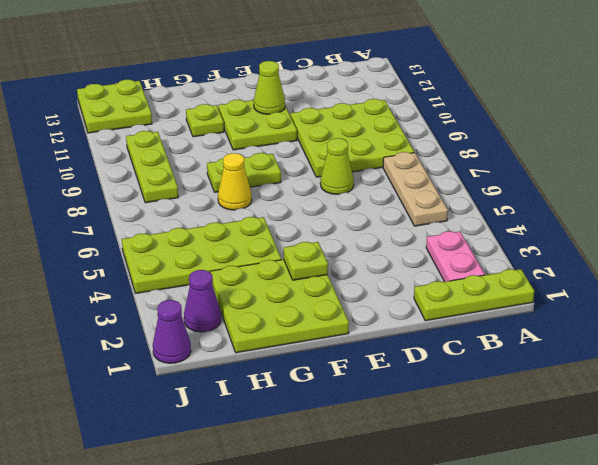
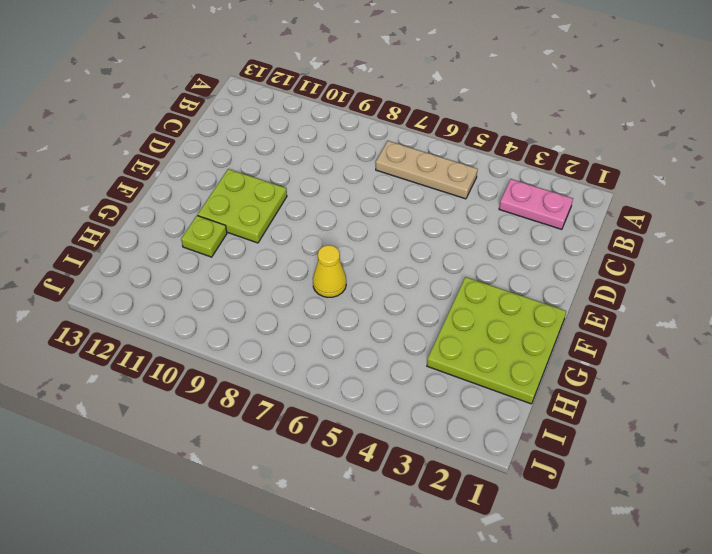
none -> lime 1x3 plate [414,269,534,321]
none -> lime 3x3 plate [291,99,414,177]
none -> lime 1x1 cone [320,138,354,194]

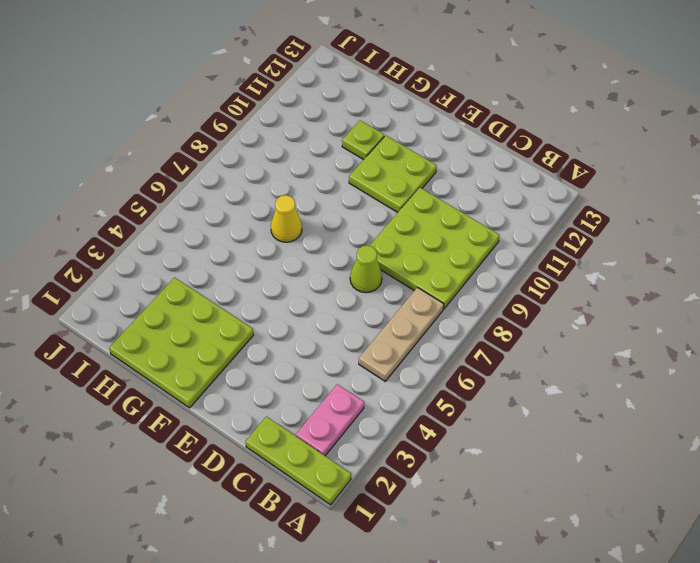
none -> lime 1x2 plate [207,153,281,192]
none -> lime 2x4 plate [122,217,281,293]
none -> purple 1x1 cone [184,270,221,332]

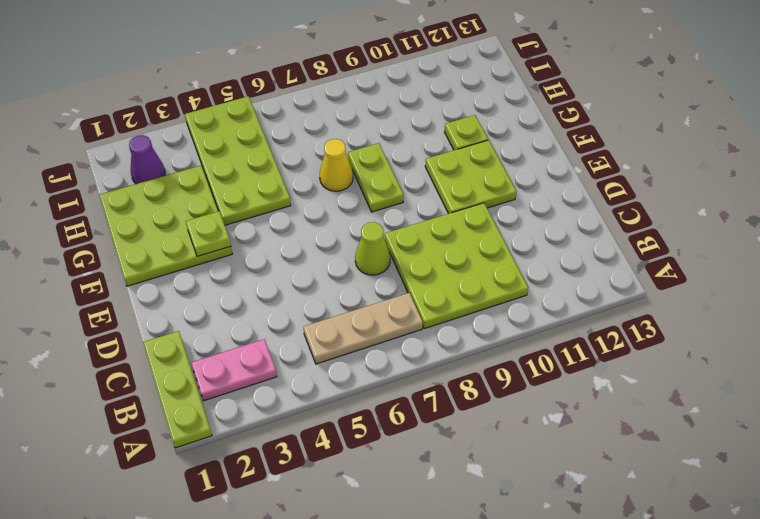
none -> lime 1x3 plate [126,131,178,203]
none -> lime 2x2 plate [77,80,152,133]
none -> purple 1x1 cone [153,300,191,363]

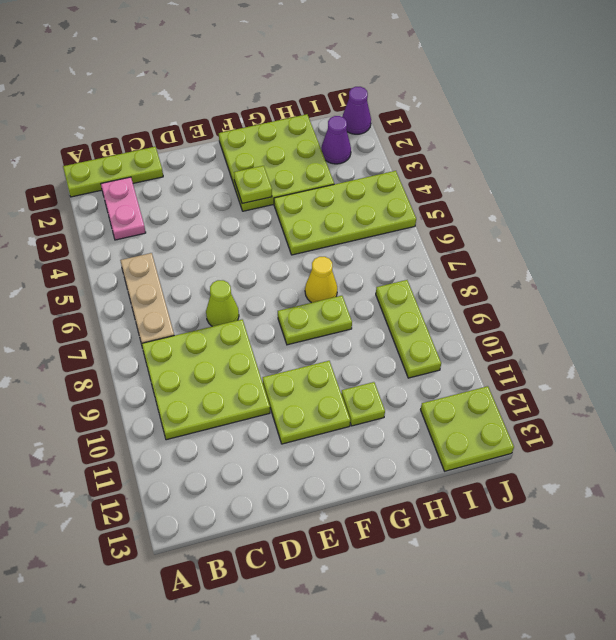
none -> lime 1x1 cone [254,61,285,114]

